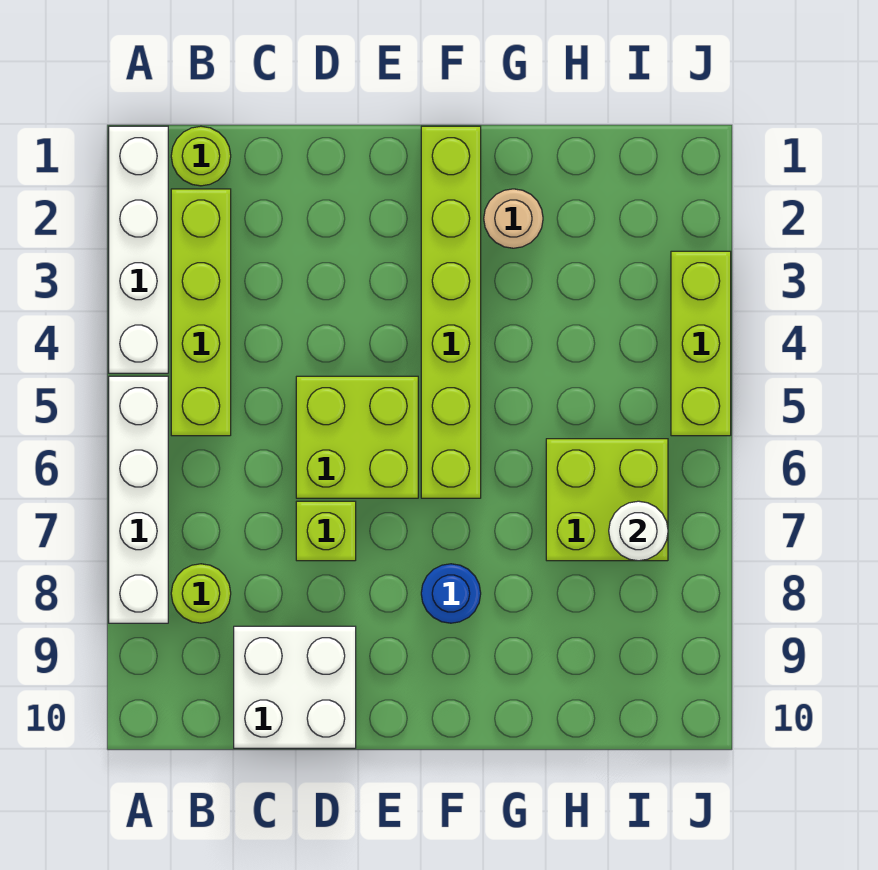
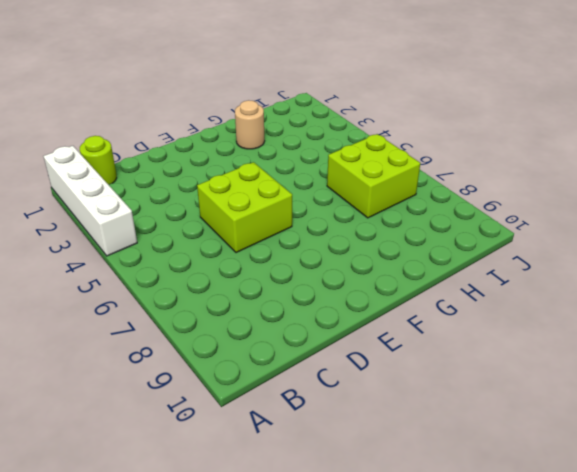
none -> white 1x4 brick [109,376,168,623]
none -> lime 1x4 brick [171,189,231,436]
none -> lime 1x1 round brick [171,564,231,623]

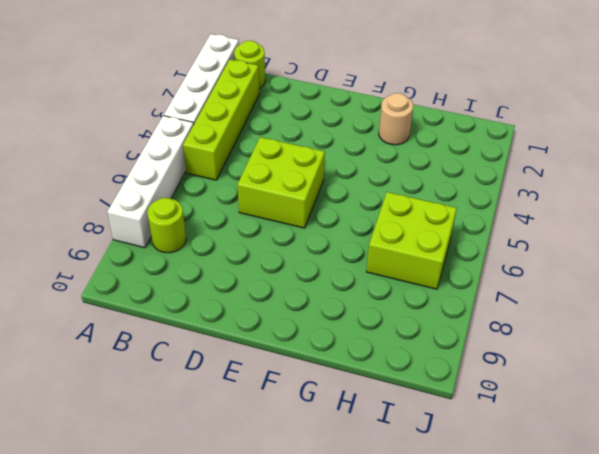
none -> white 2x2 brick [234,626,356,748]
none -> lime 1x1 brick [296,501,356,561]
none -> lime 1x6 brick [421,126,481,498]

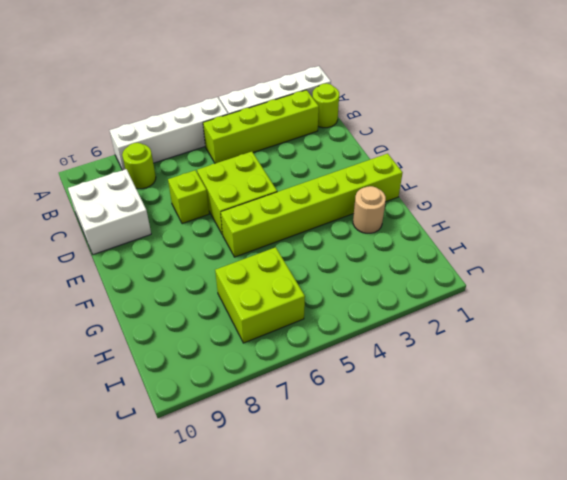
none -> blue 1x1 round brick [421,564,481,623]
none -> lime 1x3 brick [671,251,731,436]
none -> white 1x1 round brick [609,501,668,561]

